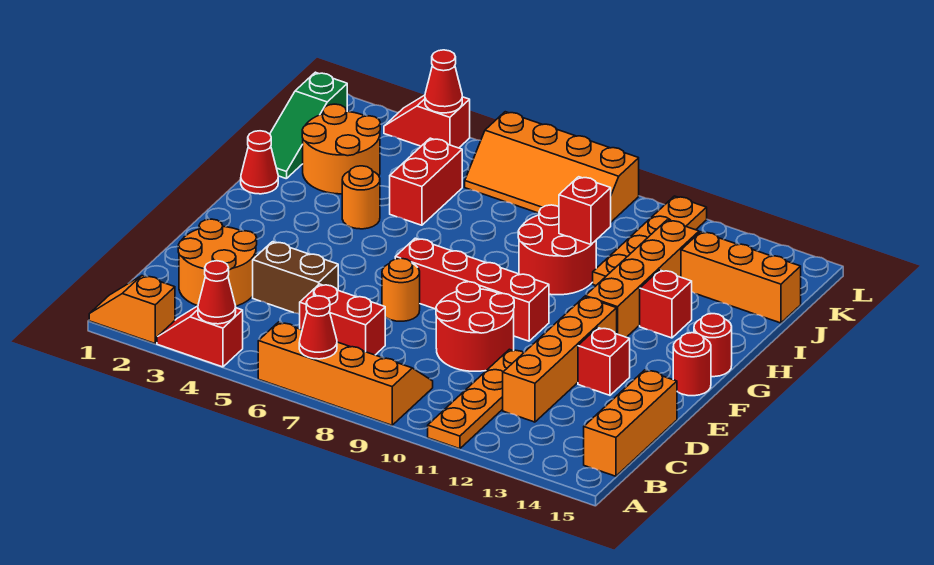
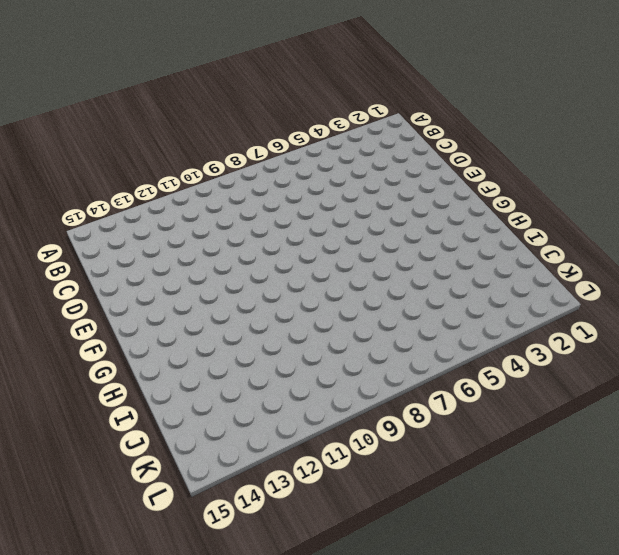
none -> orange 1x2 slope [89,276,175,343]
none -> red 1x2 slope [157,306,243,367]
none -> orange 2x4 slope [258,322,433,425]
none -> orange 1x4 plate [428,349,524,449]

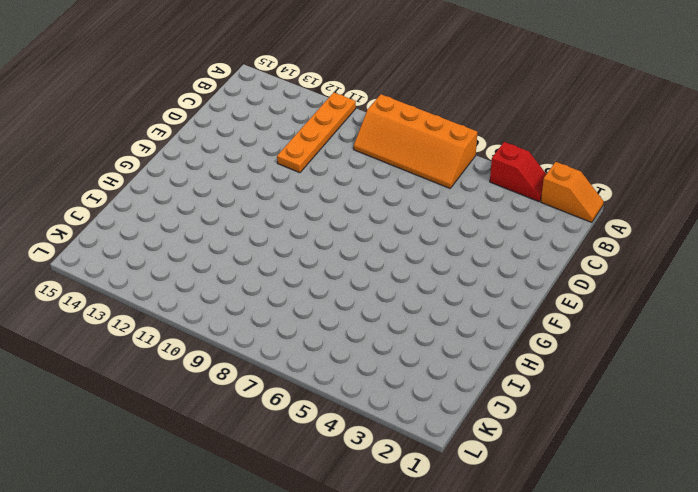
none -> orange 1x3 brick [584,370,677,476]
none -> orange 2x2 round brick [178,219,257,306]
none -> red 1x2 brick [300,284,385,355]
none -> orange 1x4 brick [503,297,617,422]

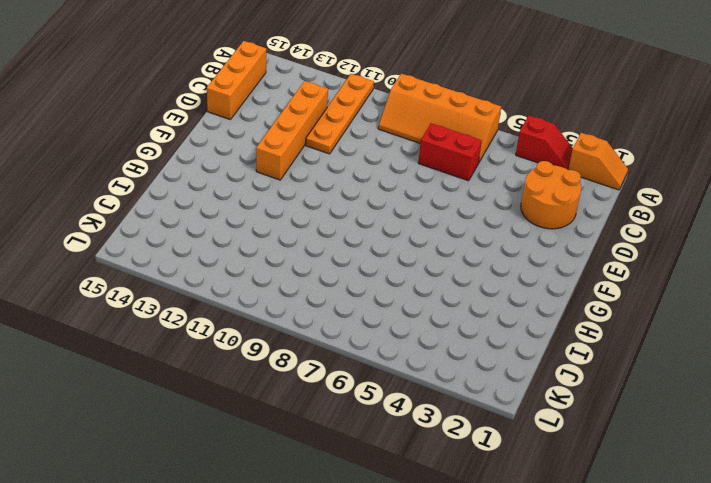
none -> brown 1x2 brick [253,242,338,314]
none -> red 2x2 round brick [436,282,514,371]
none -> orange 1x1 round brick [382,258,420,321]
none -> red 1x1 brick [578,328,630,395]

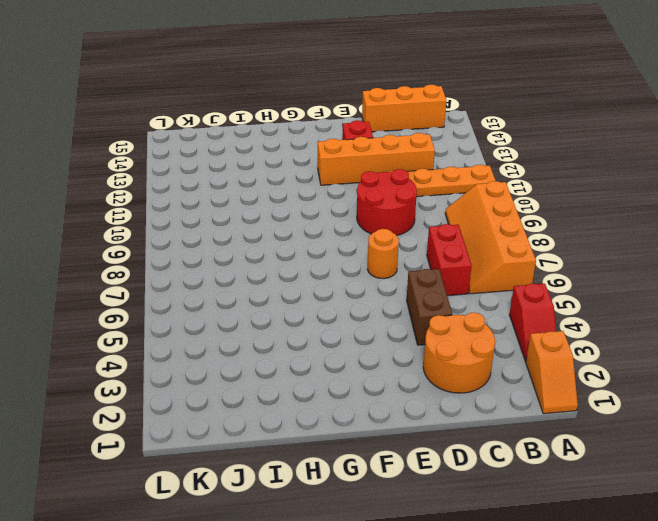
none -> red 1x4 brick [395,238,549,341]
none -> red 1x1 round brick [673,333,711,396]
none -> orange 1x4 brick [585,220,699,337]
none -> red 1x1 round brick [694,314,732,377]

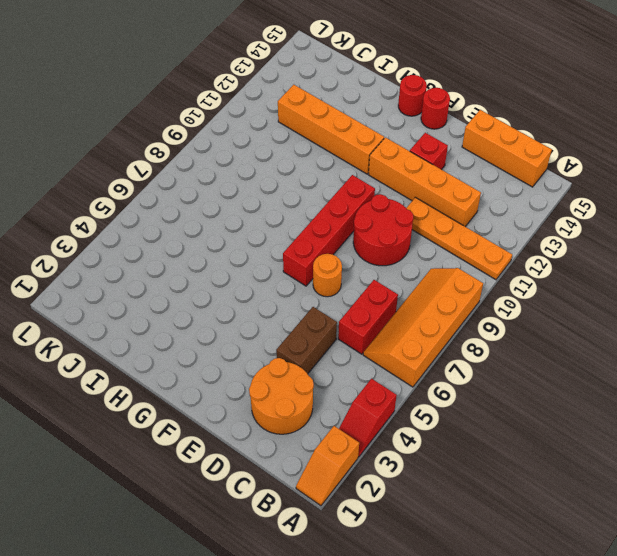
none -> red 1x1 cone [241,131,278,194]
none -> orange 1x1 round brick [342,166,380,229]
none -> red 2x2 round brick [518,205,596,295]
none -> red 1x1 brick [640,270,692,338]

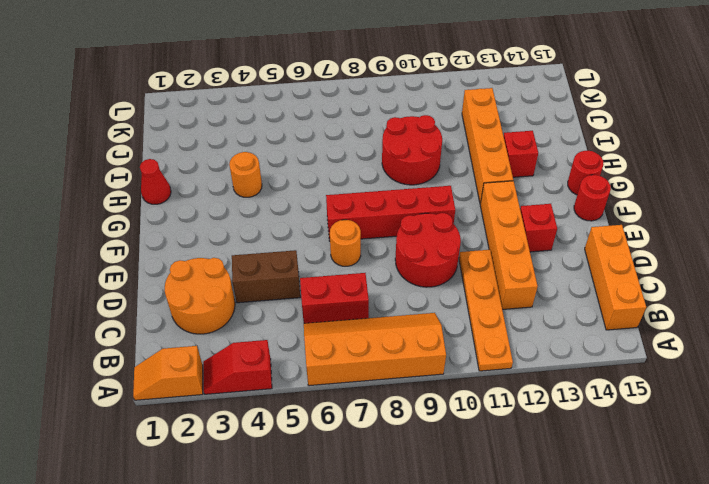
none -> green 1x3 slope [270,72,347,179]
none -> orange 2x2 round brick [302,104,380,194]
none -> red 1x2 brick [390,138,462,225]
none -> orange 1x4 plate [593,196,707,285]

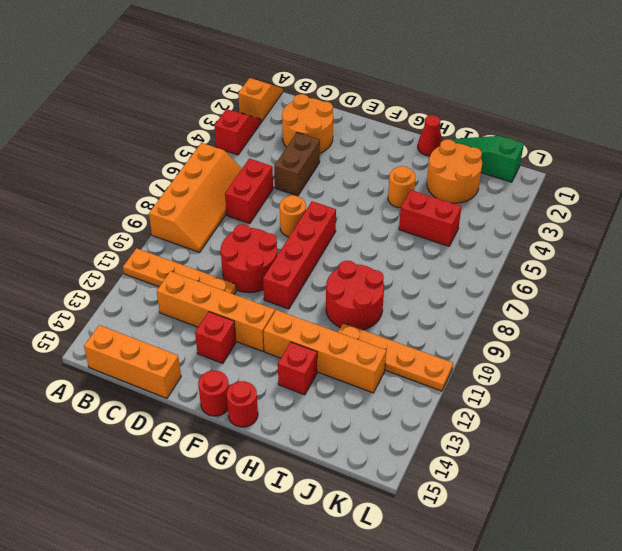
none -> orange 1x3 brick [681,232,801,323]
none -> orange 2x4 slope [465,112,639,222]
none -> red 1x2 slope [384,95,470,148]
none -> red 1x1 cone [198,261,236,324]

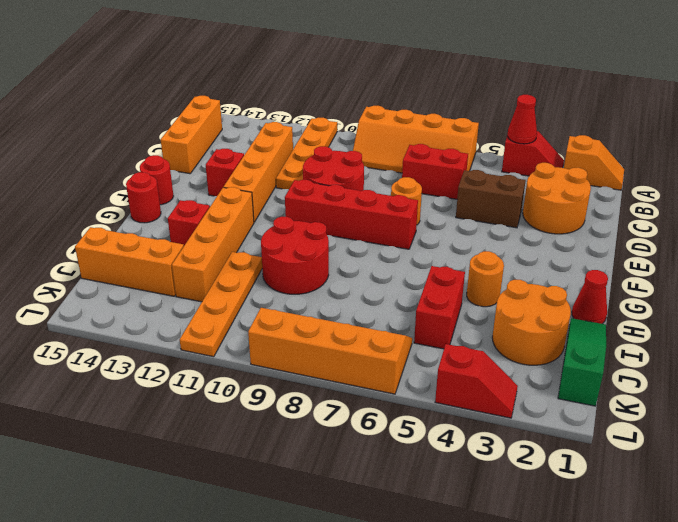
none -> red 1x1 cone [299,296,337,359]
none -> red 1x1 brick [559,177,611,244]
none -> red 1x1 cone [425,50,462,113]

